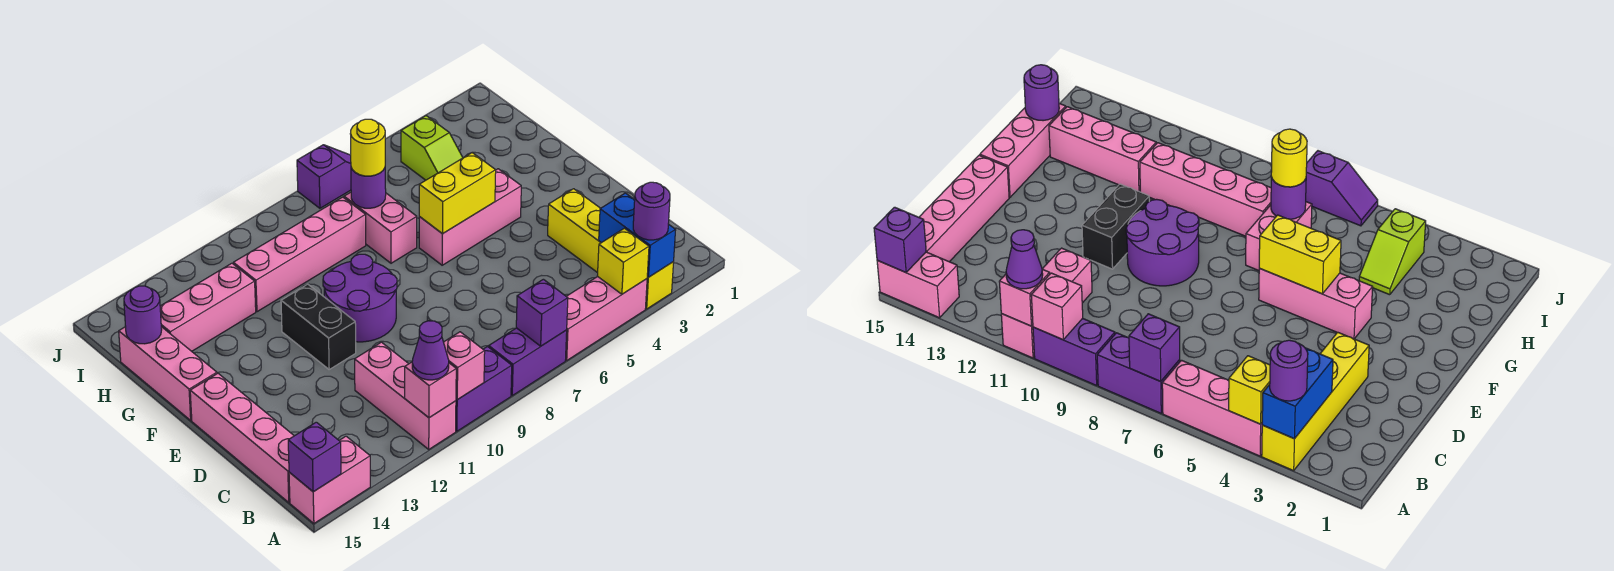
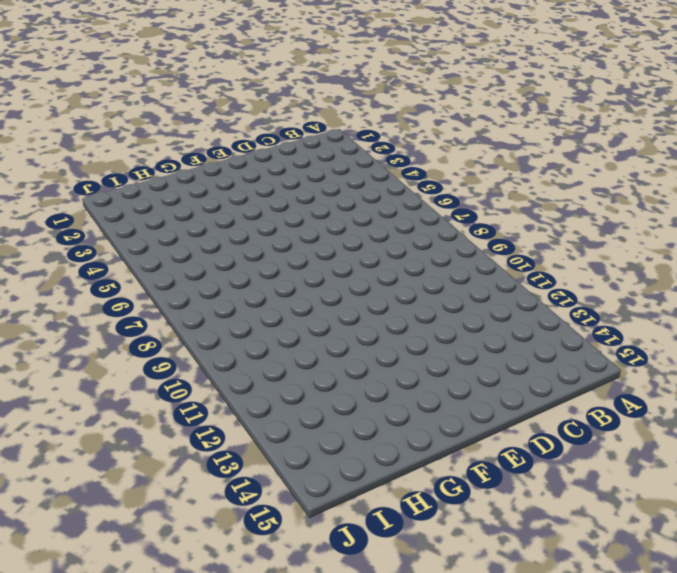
none -> yellow 1x4 brick [548,189,674,309]
none -> pink 1x3 brick [566,277,647,360]
none -> purple 1x2 brick [489,328,567,396]

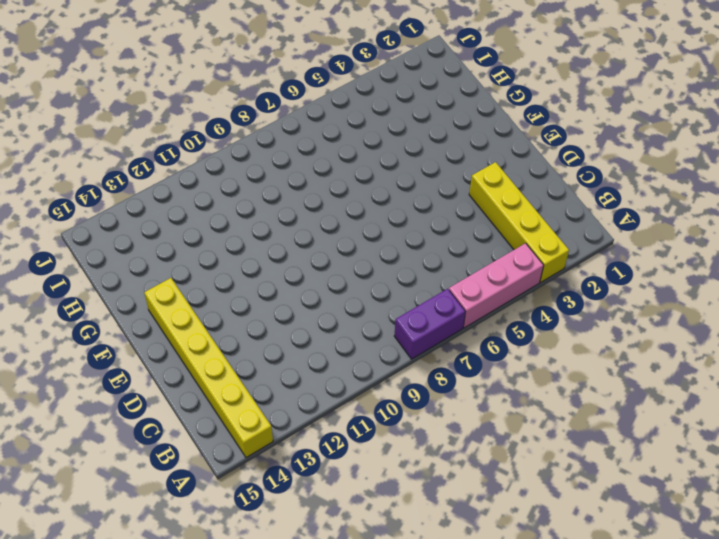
yellow 1x6 brick [144,278,273,458] -> pink 1x2 brick [289,436,370,523]
none -> purple 1x2 brick [456,347,512,431]
none -> pink 1x3 brick [355,342,456,449]
none -> pink 1x4 brick [190,373,294,502]

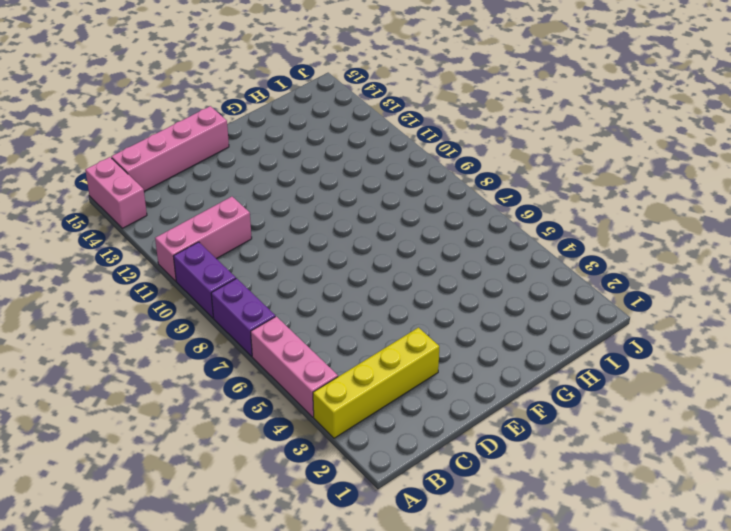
none -> purple 2x2 round brick [323,254,397,342]
none -> black 1x2 brick [281,284,356,369]
none -> pink 1x3 brick [419,169,521,265]

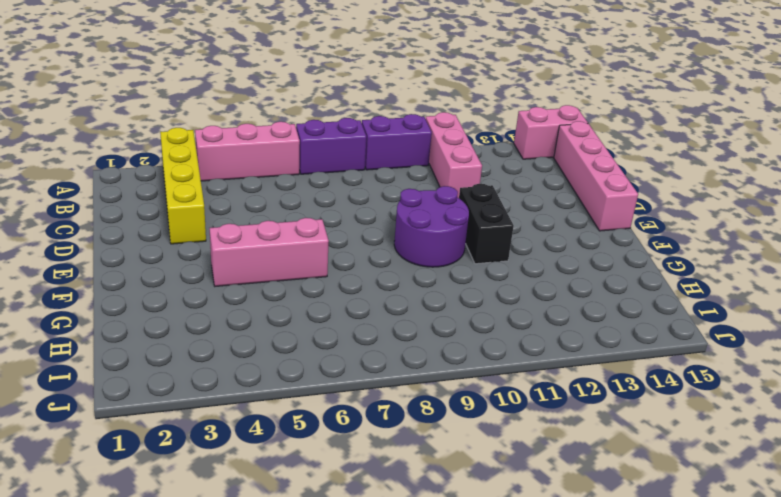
none -> pink 1x3 brick [119,327,217,420]
none -> pink 1x2 brick [344,192,417,263]
none -> lime 1x2 slope [401,116,463,180]

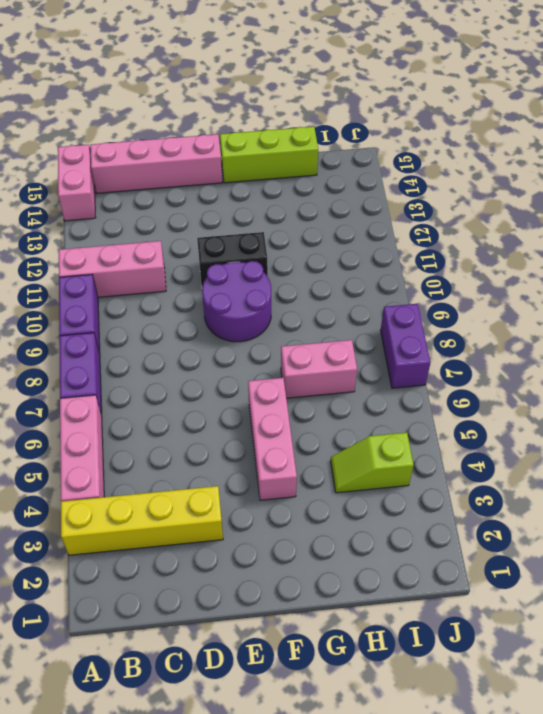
lime 1x3 brick [220,127,318,183] -> pink 1x3 brick [119,327,217,420]
purple 1x2 brick [381,304,431,388] -> purple 1x2 slope [297,145,351,208]
none -> pink 1x4 brick [233,197,366,312]
none -> pink 1x3 brick [160,263,256,351]
none -> blue 1x2 brick [599,193,676,277]

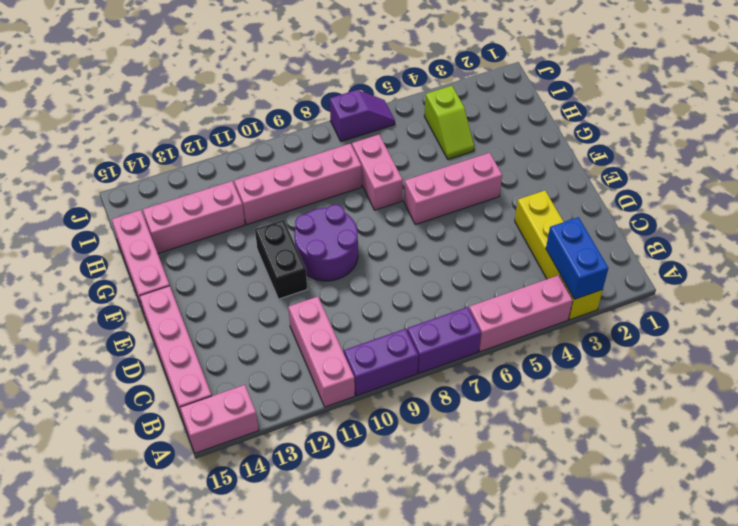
none -> yellow 1x1 brick [598,228,649,294]
none -> purple 1x1 brick [516,279,568,346]
none -> pink 1x1 brick [444,332,485,400]

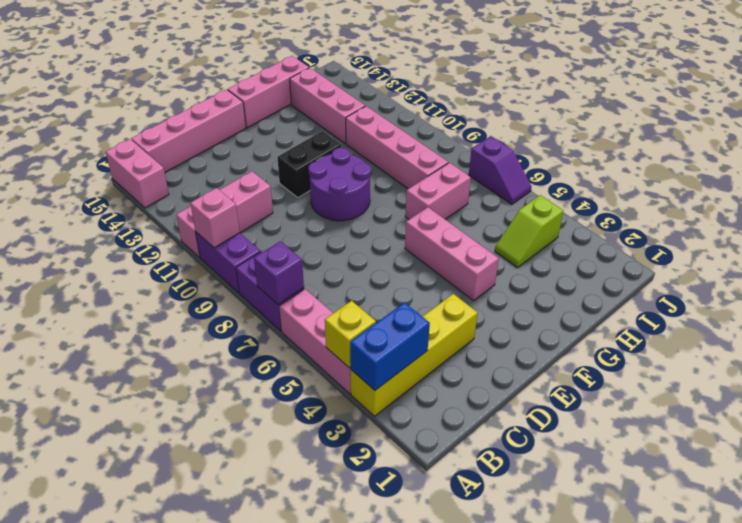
none -> pink 1x1 brick [405,362,456,418]
none -> purple 1x1 brick [288,422,341,492]
none -> yellow 1x2 brick [419,153,496,234]

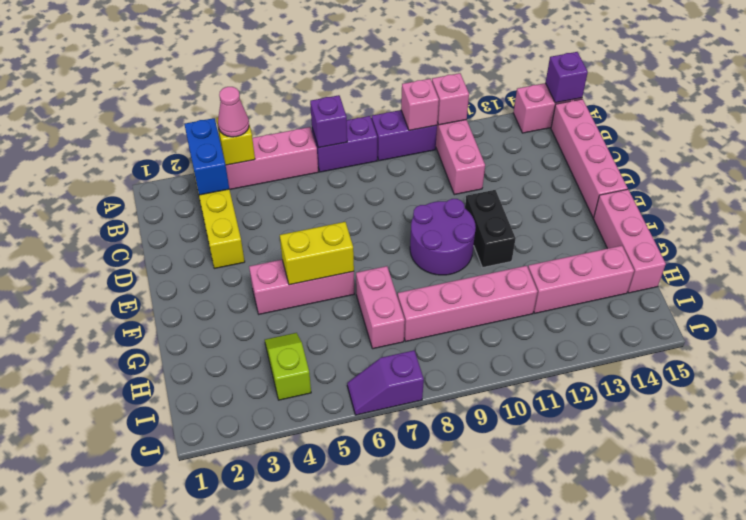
pink 1x1 cone [218,87,249,137] -> none
none -> purple 1x1 round brick [351,168,386,208]
none -> purple 1x1 round brick [124,286,162,344]
none -> purple 1x1 round brick [633,182,670,240]

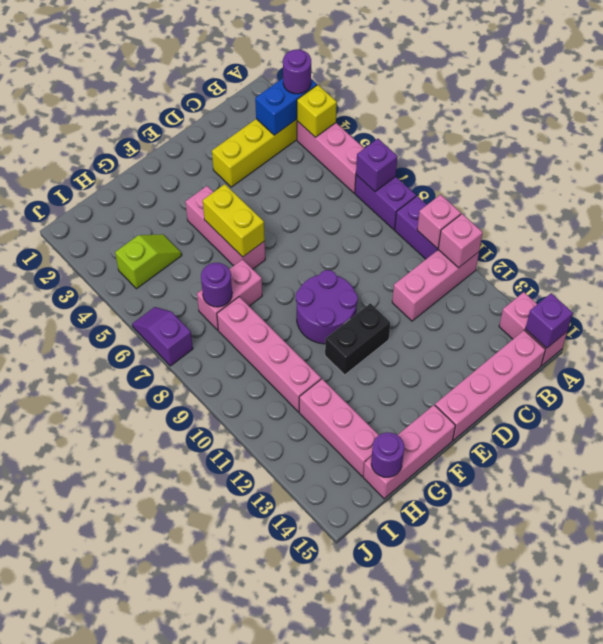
none -> purple 1x1 cone [412,321,449,380]
none -> yellow 1x1 round brick [351,119,385,176]

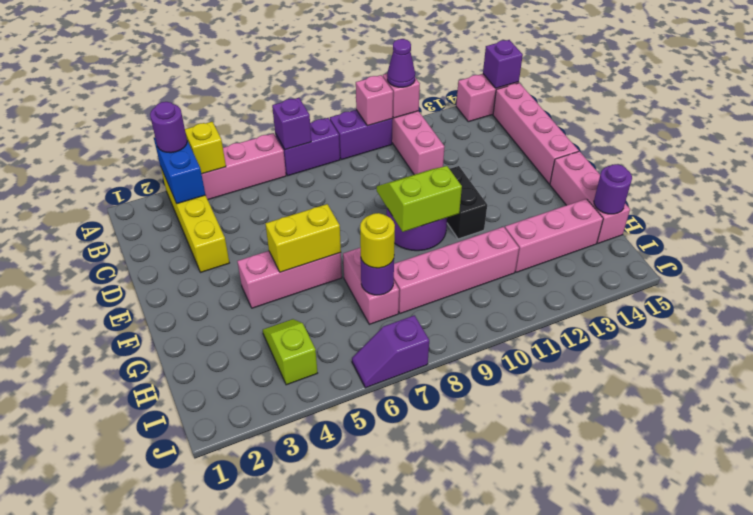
lime 2x2 slope [377,166,462,232] -> none

